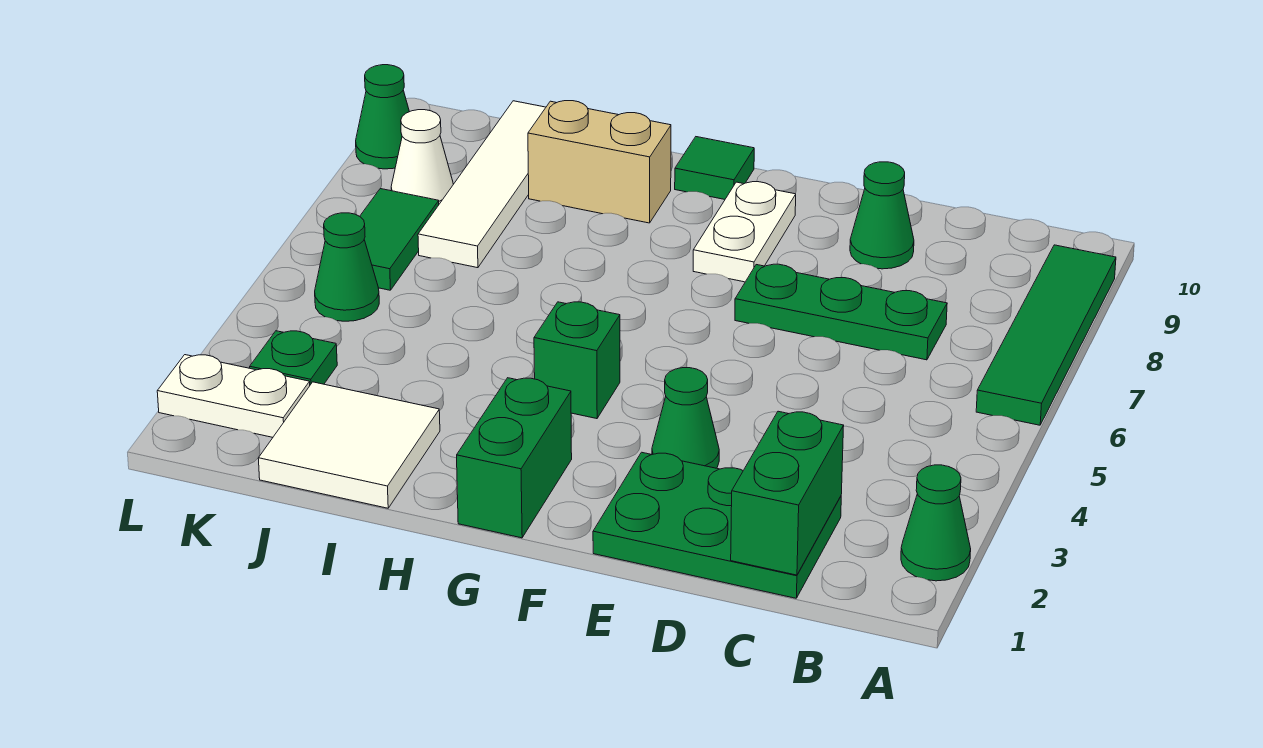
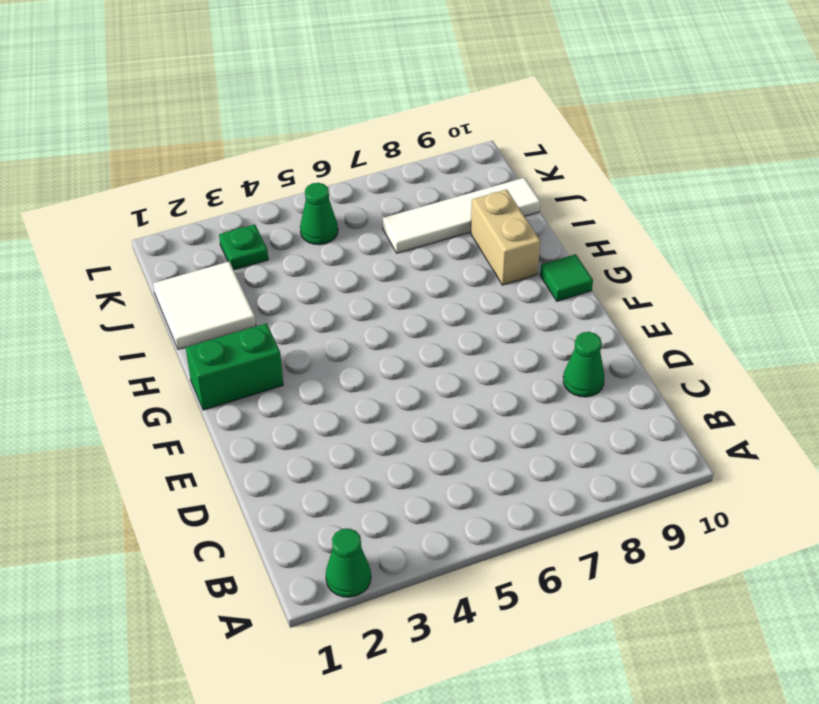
none -> green 1x4 tile [976,245,1116,425]
none -> green 2x3 plate [593,452,841,598]
none -> green 1x3 plate [735,264,947,360]

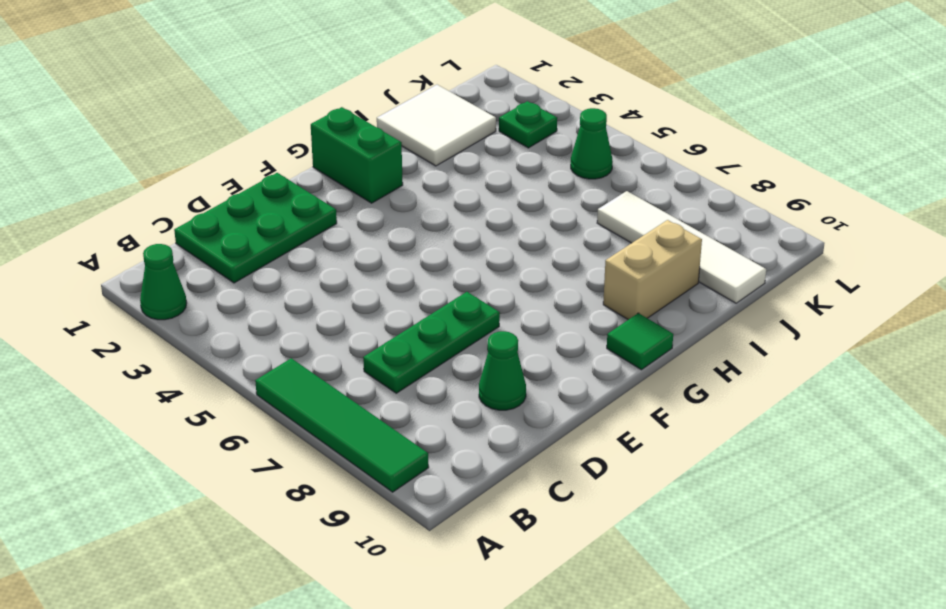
none -> green 1x1 cone [652,368,719,468]
none -> white 1x2 plate [693,182,796,282]
none -> green 1x1 brick [534,302,620,419]

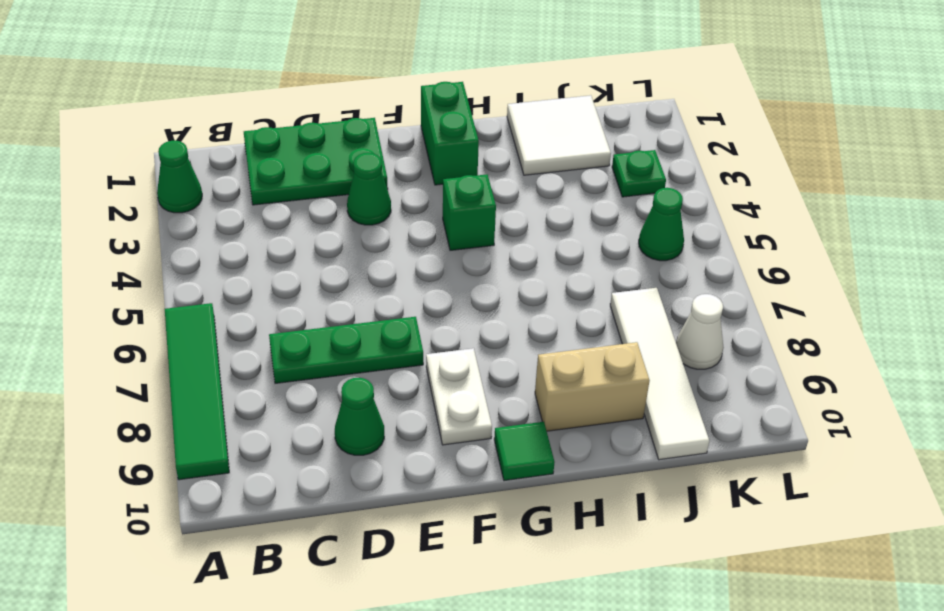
none -> white 1x2 plate [157,355,310,437]
none -> green 1x2 tile [360,189,439,290]
none -> green 1x1 cone [356,65,409,169]

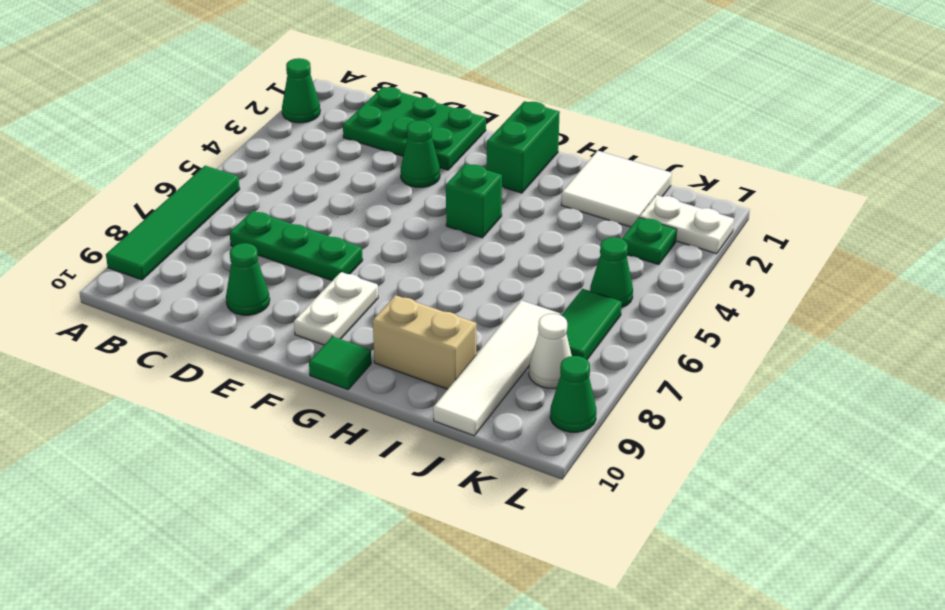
none -> green 1x2 brick [731,411,844,575]

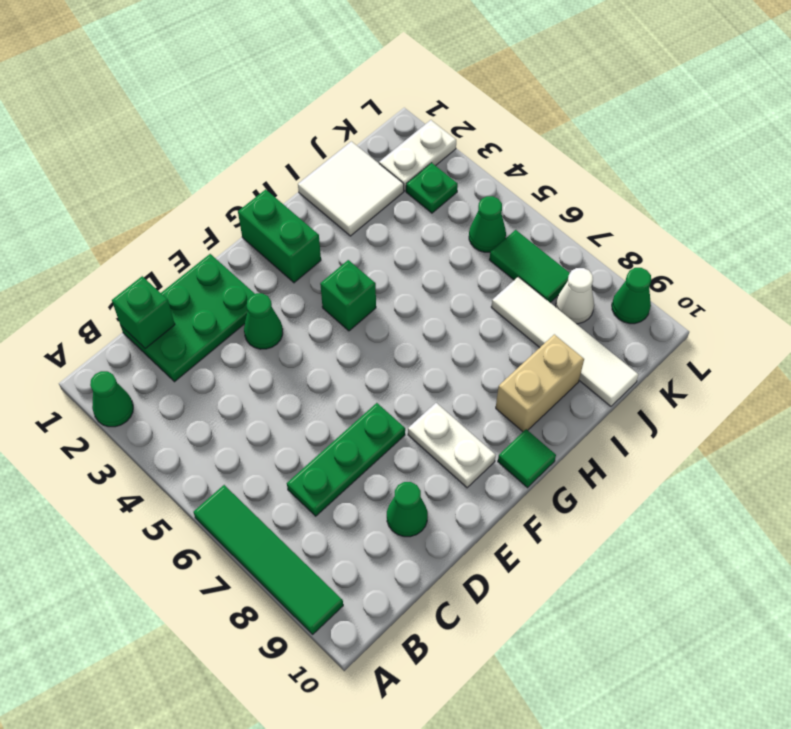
green 1x1 brick [112,276,175,349] -> green 1x2 brick [731,411,844,575]

